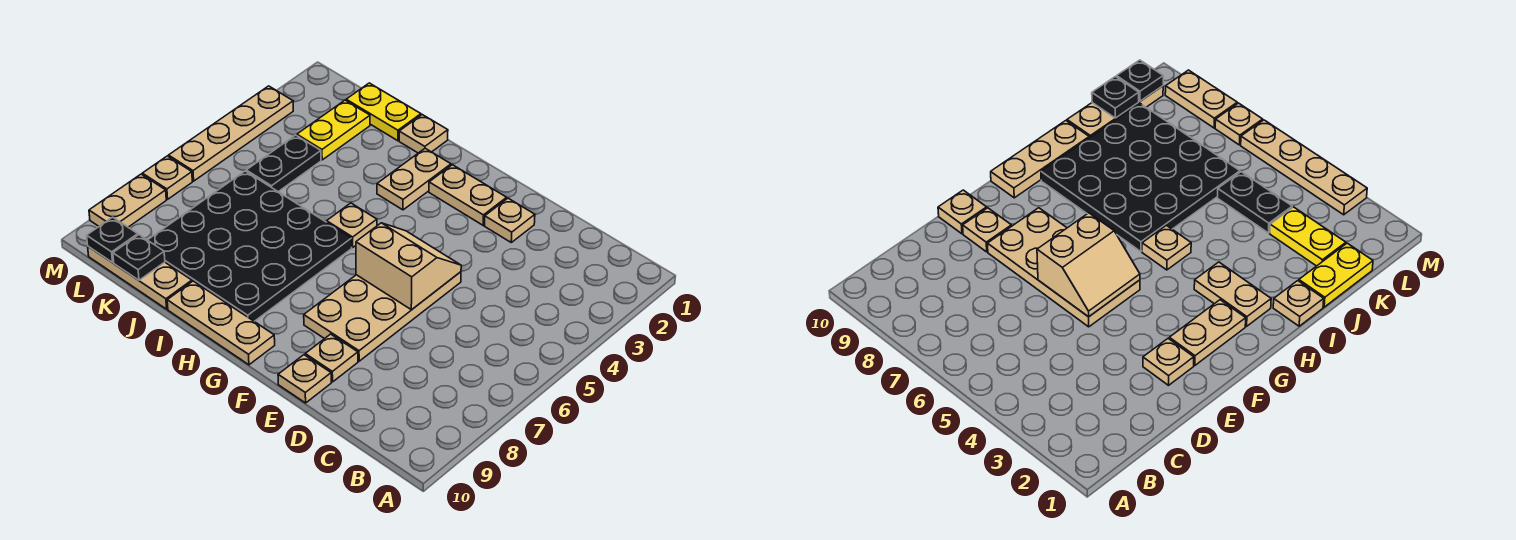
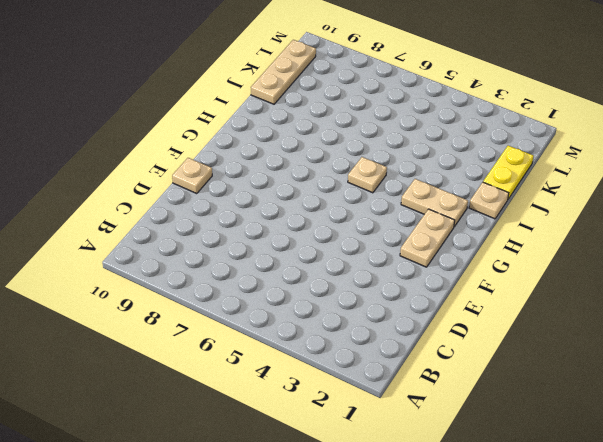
none -> tan 1x1 plate [485,198,535,242]
none -> tan 2x4 plate [304,272,461,361]
none -> tan 1x1 plate [305,334,358,382]

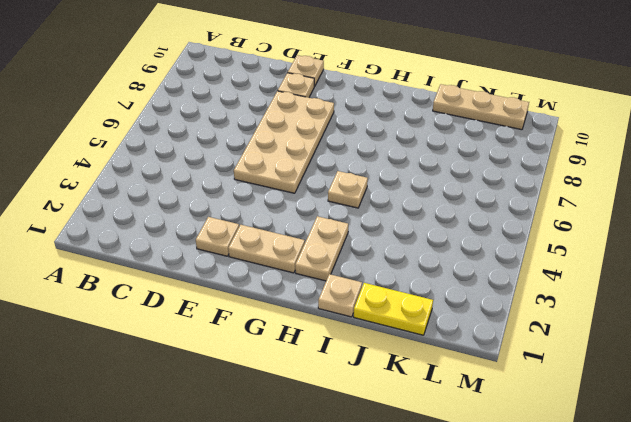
none -> tan 1x3 plate [167,281,275,365]
none -> black 4x4 plate [148,171,352,321]
none -> yellow 1x2 plate [297,100,370,160]

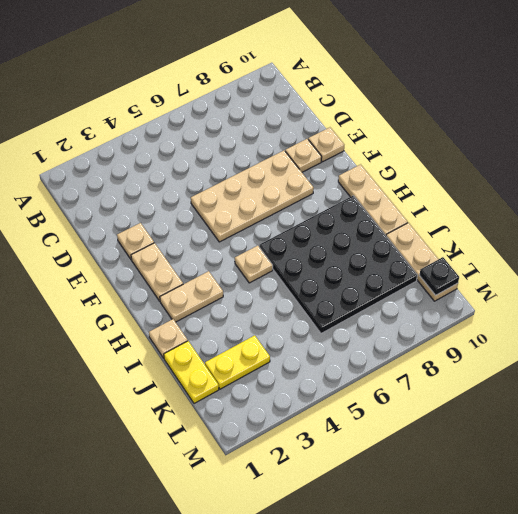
none -> black 1x2 plate [246,135,321,192]
none -> tan 1x4 plate [169,86,293,181]
none -> tan 1x1 plate [142,156,192,199]

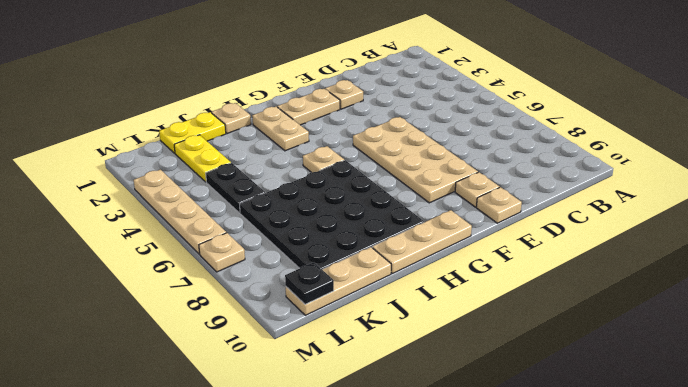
none -> tan 1x2 plate [89,174,166,227]
none -> tan 2x2 slope [356,223,461,310]
none -> black 1x1 plate [113,235,165,280]

